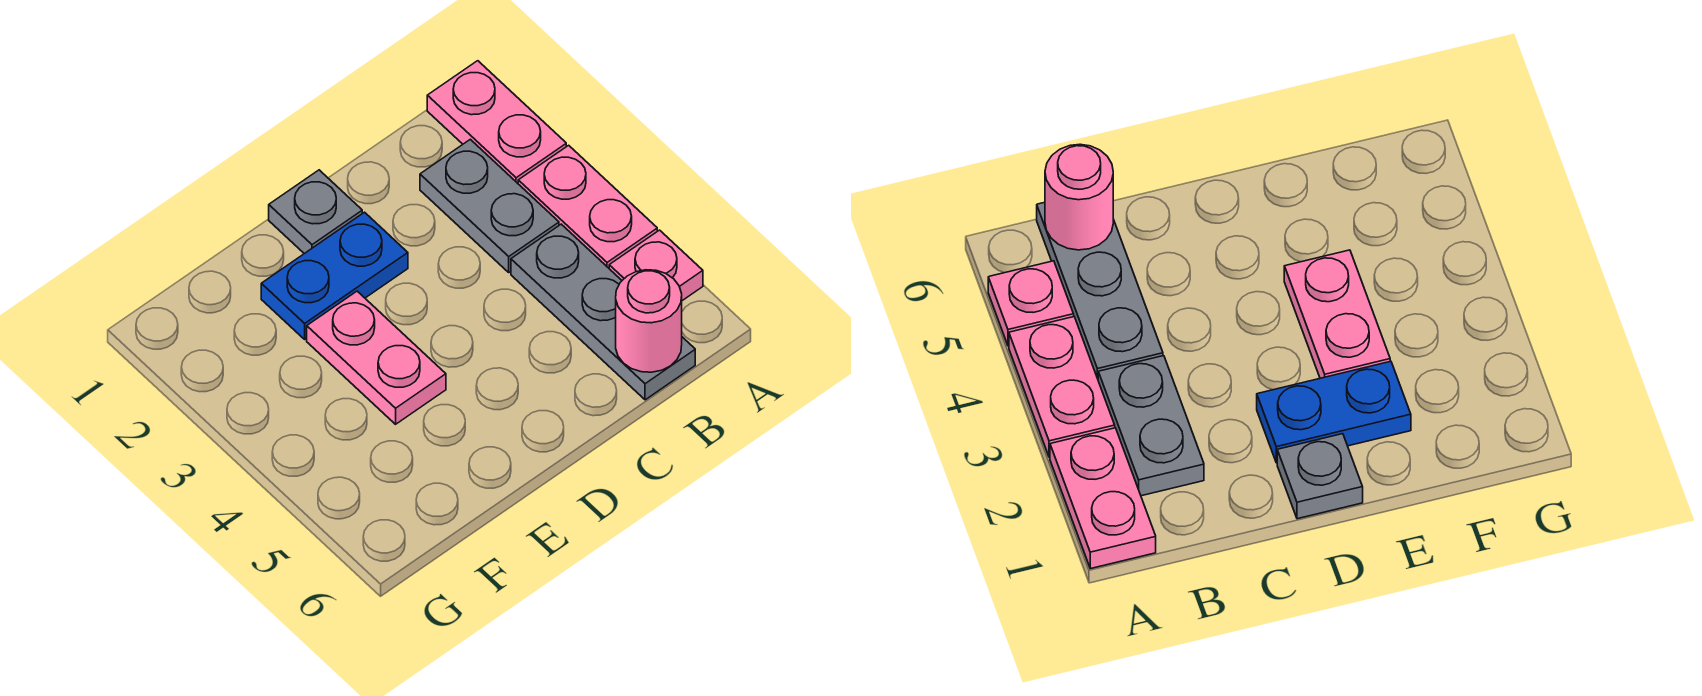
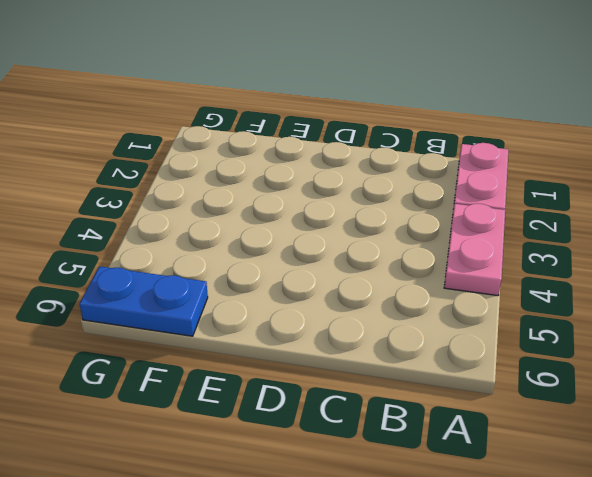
blue 1x2 plate [80,266,208,336] -> blue 1x2 plate moved to [261,212,408,339]
none -> pink 1x1 plate [609,230,703,301]
none -> grey 1x2 plate [420,139,559,272]

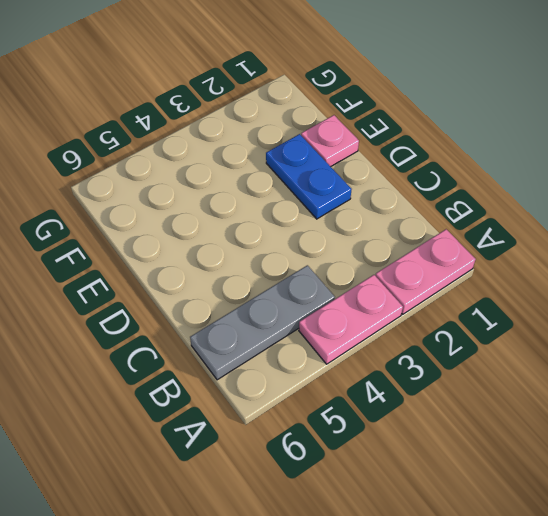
pink 1x1 plate [301,115,359,167] -> pink 1x1 plate moved to [609,230,703,301]
none -> grey 1x2 plate [420,139,559,272]
none -> grey 1x1 plate [269,170,362,254]

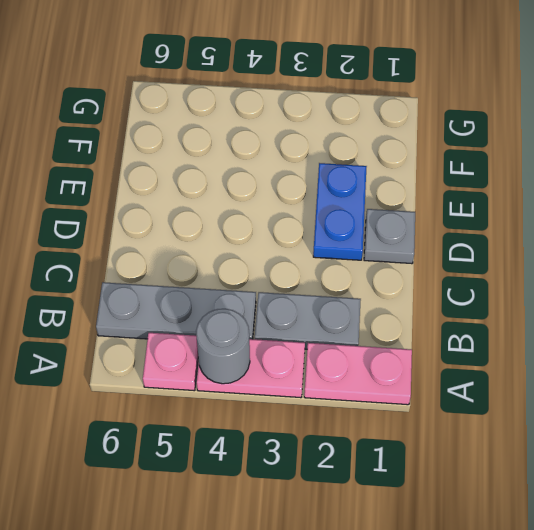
grey 1x1 round brick [196,309,250,384] -> none
none -> pink 1x2 plate [307,291,446,424]
none -> pink 1x1 round brick [616,270,682,372]

